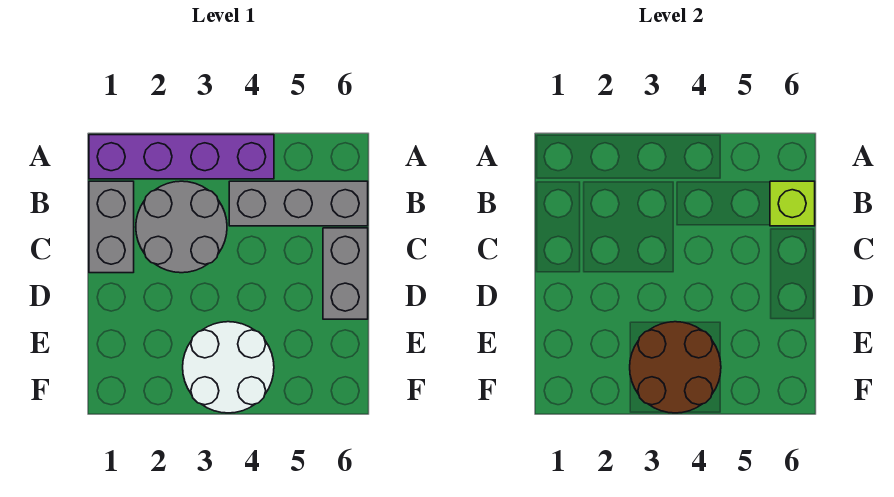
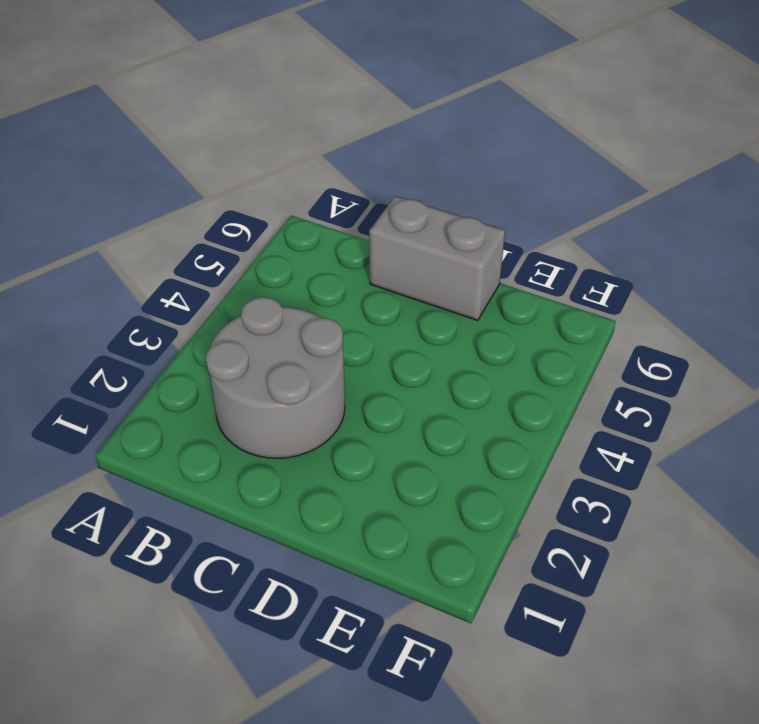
none -> purple 1x4 brick [89,135,274,179]
none -> grey 1x2 brick [89,181,134,273]

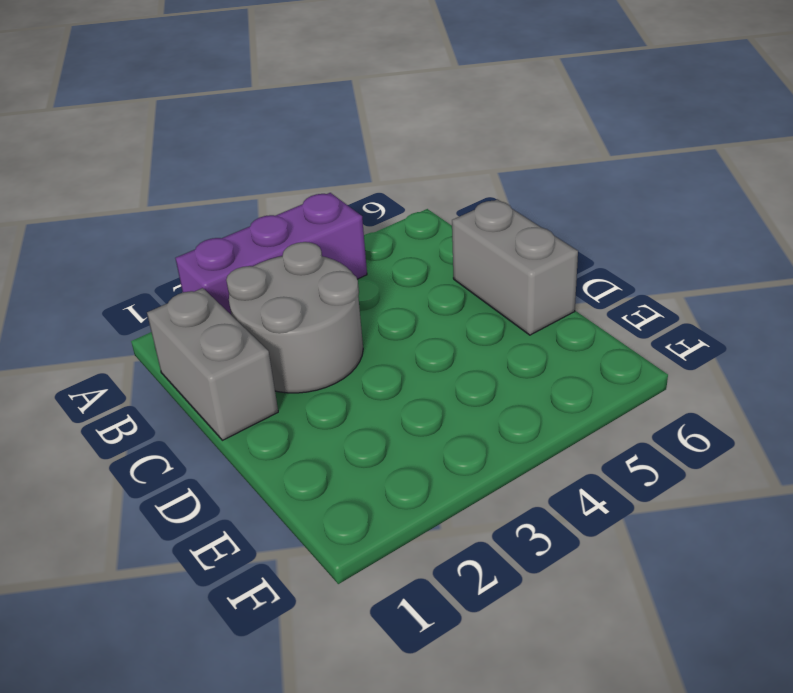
purple 1x3 brick [175,193,367,314] -> purple 1x4 brick [89,135,274,179]
none -> grey 1x3 brick [229,181,368,226]
none -> white 2x2 round brick [183,322,274,413]

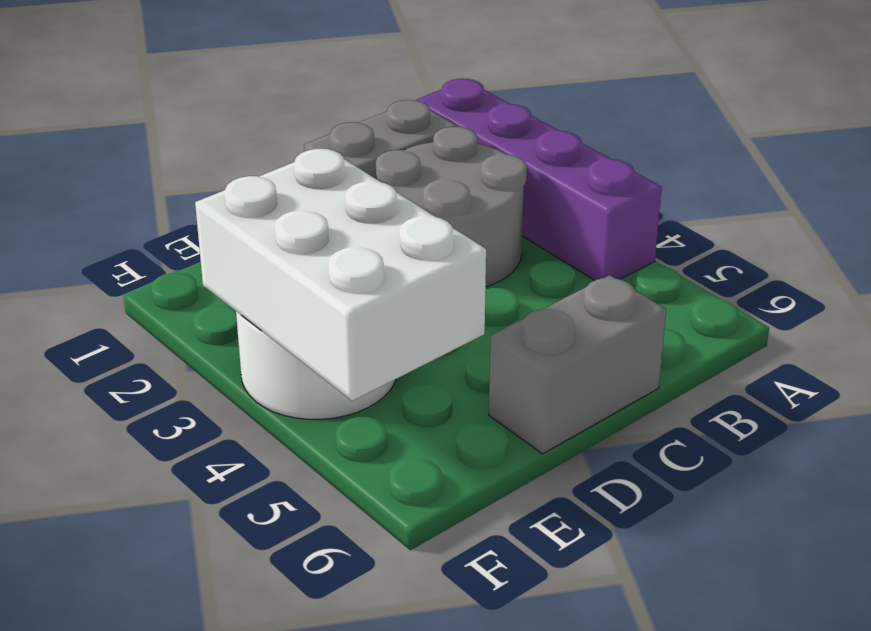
white 2x3 brick [195,149,486,401] -> brown 2x2 round brick [630,322,721,413]
none -> grey 1x3 brick [229,181,368,226]
none -> lime 1x1 brick [770,181,815,226]

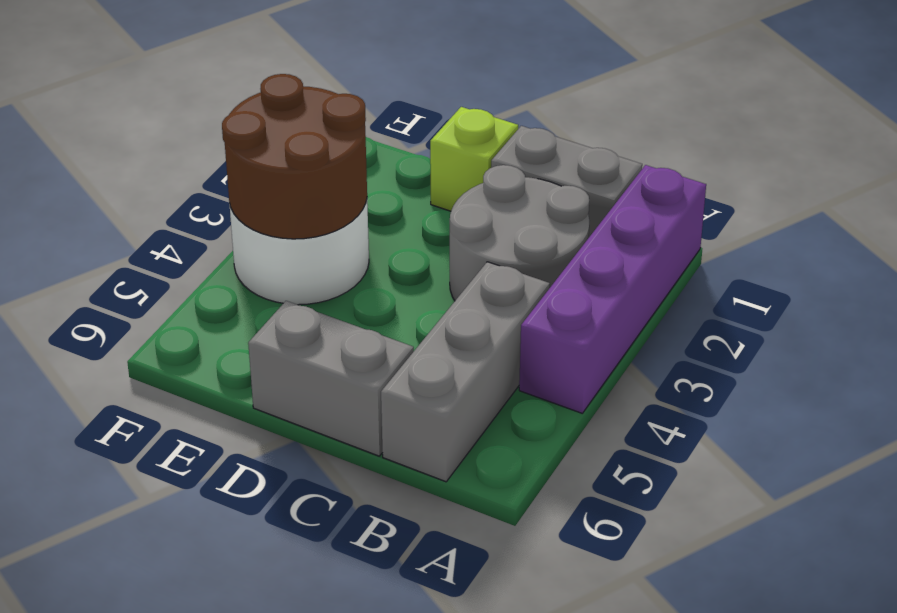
lime 1x1 brick [430,107,518,211] -> lime 1x1 brick moved to [770,181,815,226]

